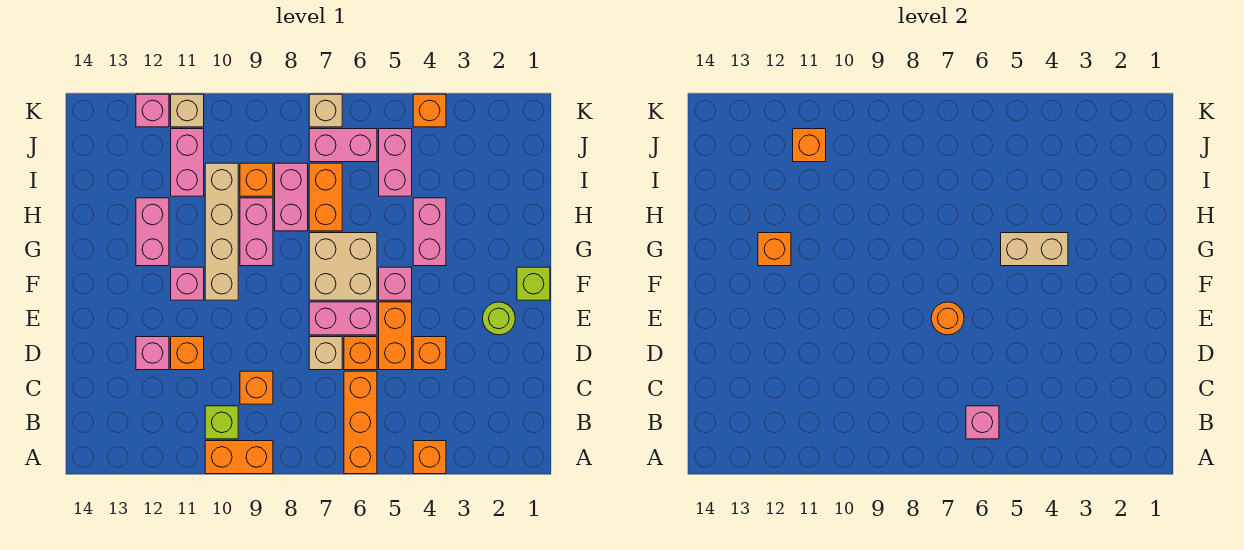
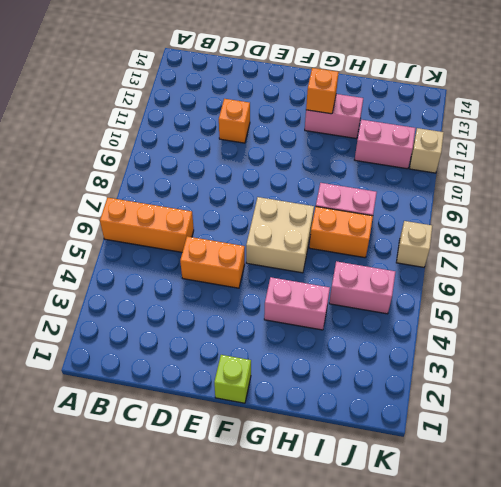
none -> orange 1x1 brick [413,441,446,474]
none -> orange 1x2 brick [205,441,273,474]
none -> lime 1x1 brick [205,406,238,439]
none -> orange 1x1 brick [240,371,273,404]

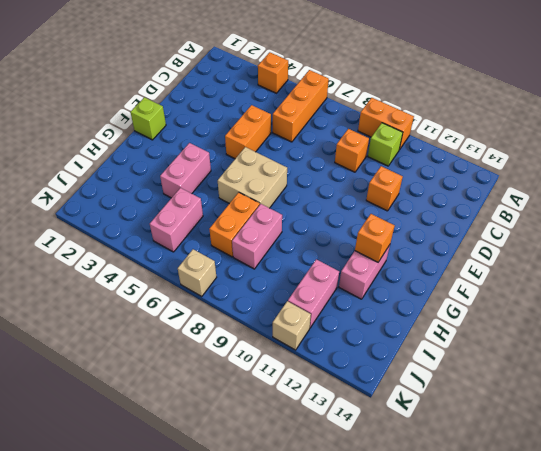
none -> orange 1x1 brick [413,337,446,370]
none -> orange 1x1 brick [344,337,377,370]
none -> tan 1x1 brick [309,337,342,370]
none -> pink 1x1 brick [136,337,169,370]

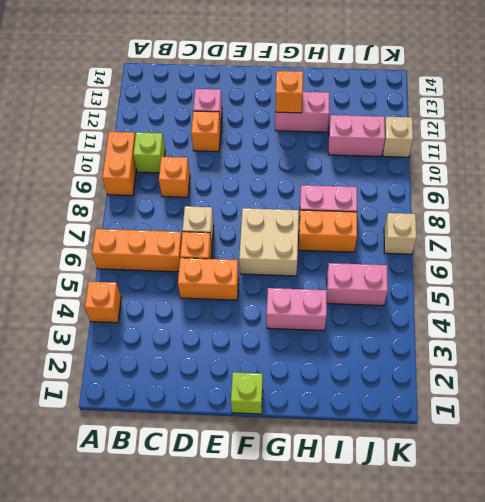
none -> orange 1x1 brick [413,337,446,370]
none -> lime 1x1 round brick [483,302,515,335]
none -> pink 1x2 brick [309,302,377,335]
none -> pink 1x1 brick [379,267,412,300]

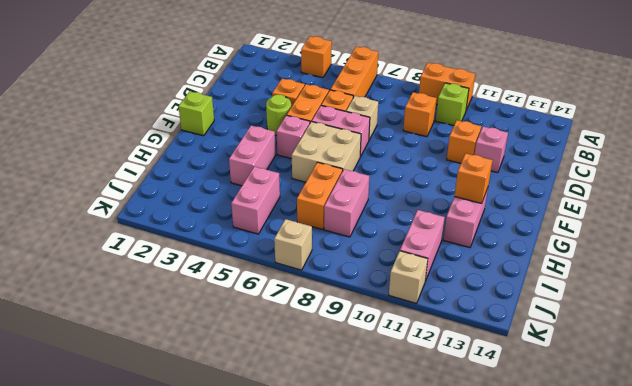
lime 1x1 round brick [266,94,291,136] -> lime 1x1 round brick moved to [483,302,515,335]
none -> tan 1x4 brick [205,163,238,300]
none -> pink 1x1 brick [171,267,204,300]
none -> pink 1x2 brick [240,198,273,266]
none -> orange 1x1 brick [240,163,273,196]

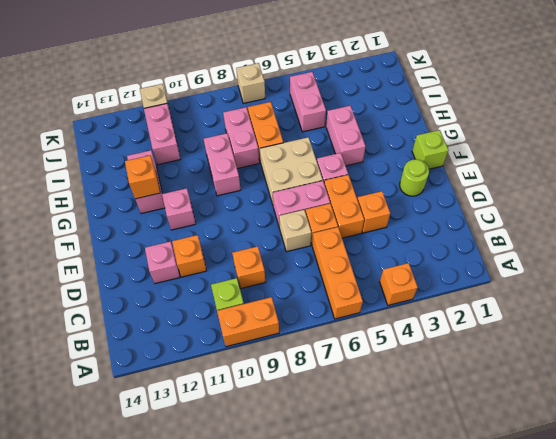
none -> tan 1x4 brick [205,163,238,300]
none -> orange 1x1 brick [240,163,273,196]
none -> pink 1x2 brick [309,129,377,162]
none -> orange 1x1 brick [413,94,446,127]

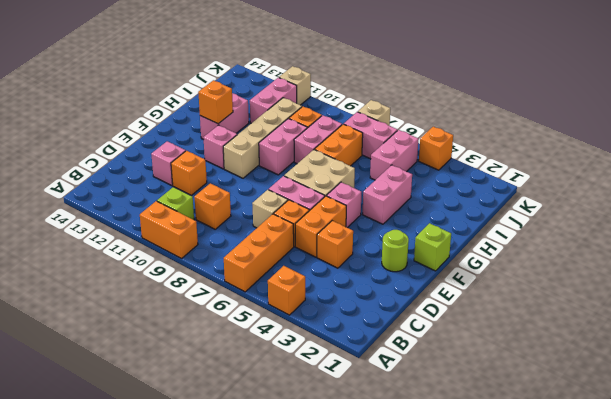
none -> pink 1x1 brick [136,94,169,127]
none -> pink 1x1 brick [966,406,999,439]
none -> orange 1x1 round brick [931,302,964,335]
none -> tan 1x2 brick [1001,233,1068,266]

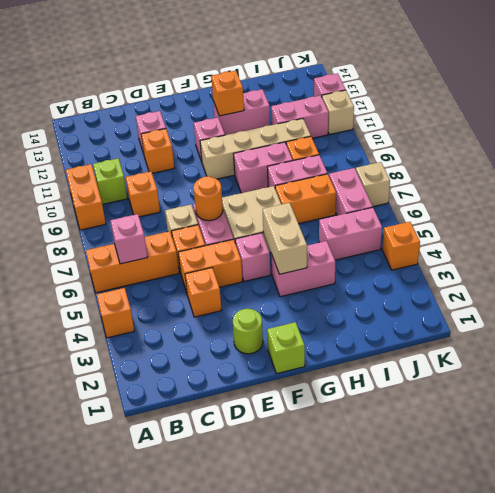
none -> orange 1x1 brick [793,129,826,162]

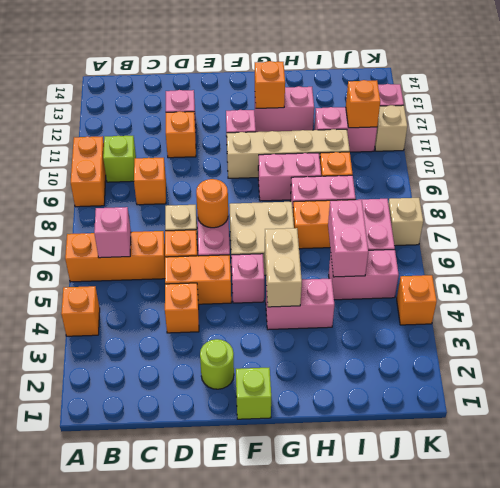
pink 1x2 brick [328,200,368,277] -> none

